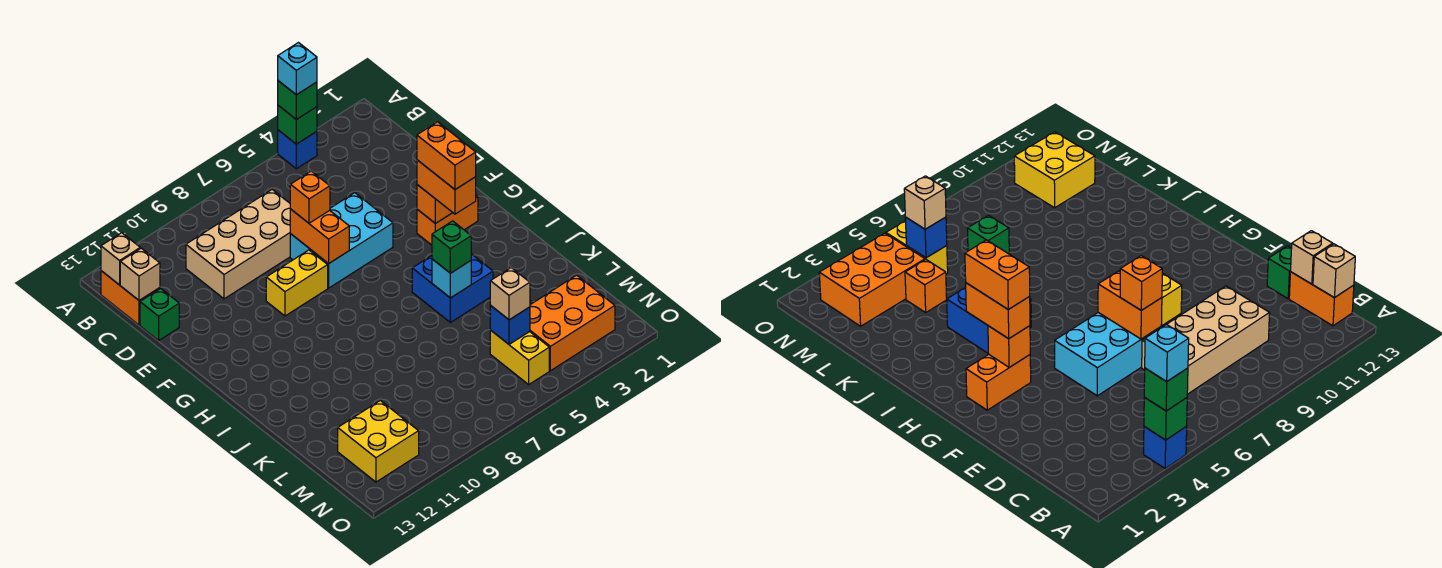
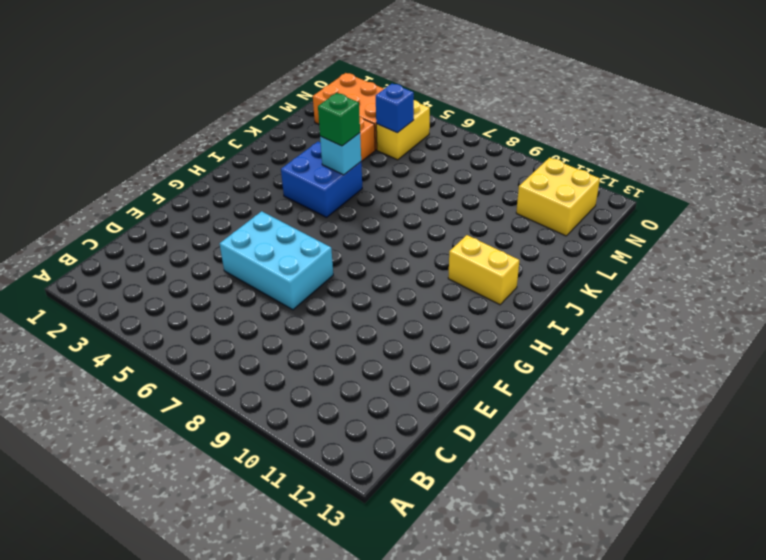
yellow 1x2 brick [448,235,519,305] -> yellow 1x2 brick moved to [266,250,328,316]
none -> blue 1x1 brick [278,130,317,169]
none -> orange 1x2 brick [101,271,160,325]
none -> tan 2x4 brick [186,190,291,299]

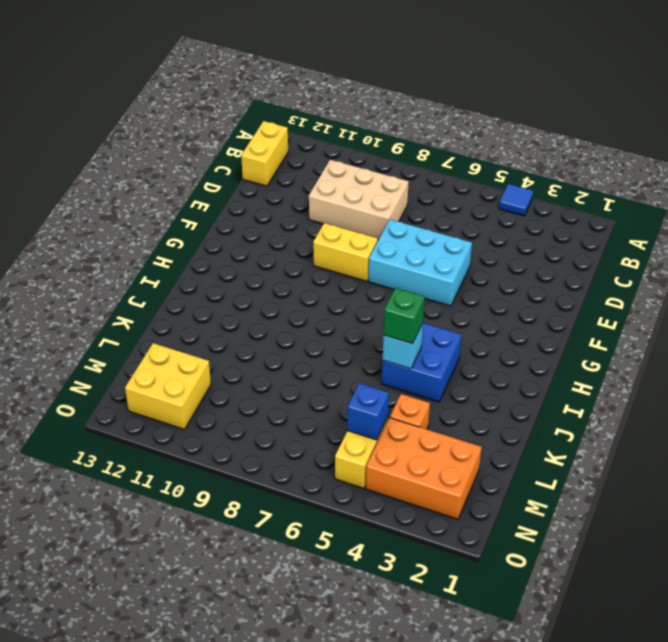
blue 1x1 tile [499,184,534,216] -> blue 1x1 brick [278,130,317,169]
yellow 1x2 brick [241,121,288,186] -> orange 1x2 brick [101,271,160,325]
tan 2x3 brick [309,160,409,240] -> tan 2x4 brick [186,190,291,299]
none -> green 1x1 brick [140,289,179,340]
none -> orange 1x2 brick [417,195,478,245]
none -> green 1x1 brick [278,105,317,144]

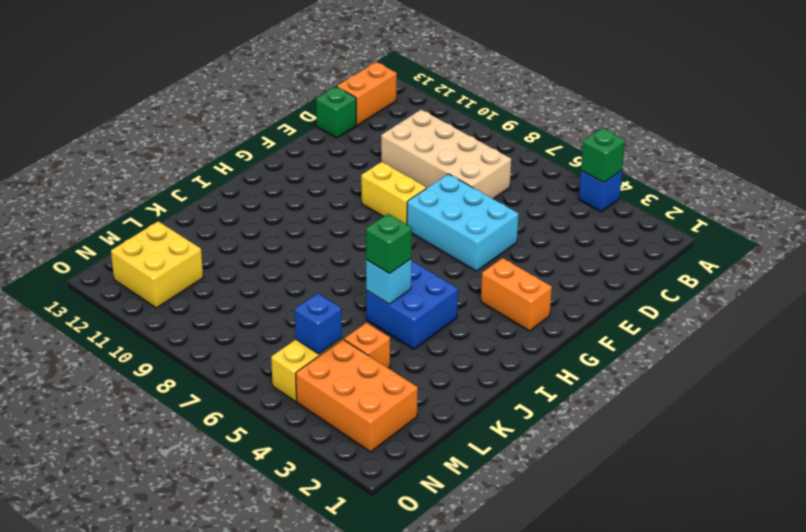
none -> tan 1x1 brick [101,233,140,285]
none -> tan 1x1 brick [120,248,160,300]
none -> orange 1x2 brick [290,209,349,264]

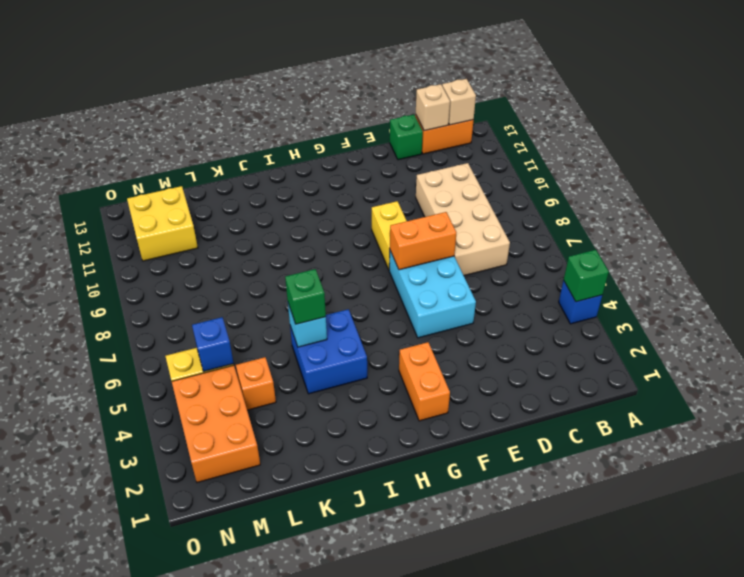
none -> orange 1x1 brick [417,185,453,224]
none -> green 1x1 brick [278,81,317,119]
none -> orange 1x1 brick [290,171,330,223]

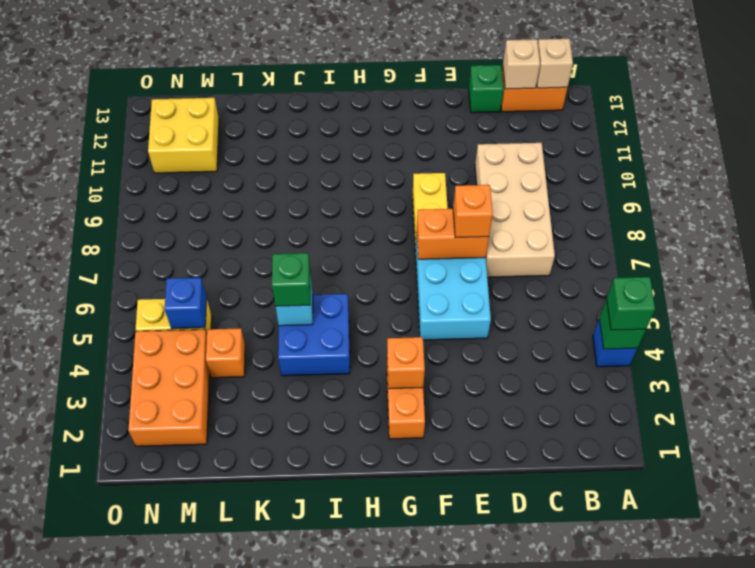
none -> orange 1x2 brick [417,160,476,214]
none -> tan 1x1 brick [490,268,530,320]
none -> cyan 1x1 brick [278,43,317,95]

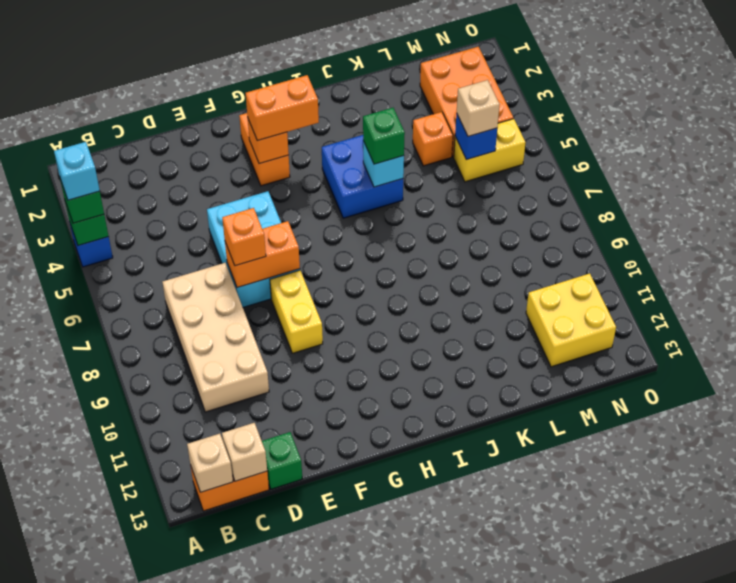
none -> orange 1x2 brick [417,122,476,190]

